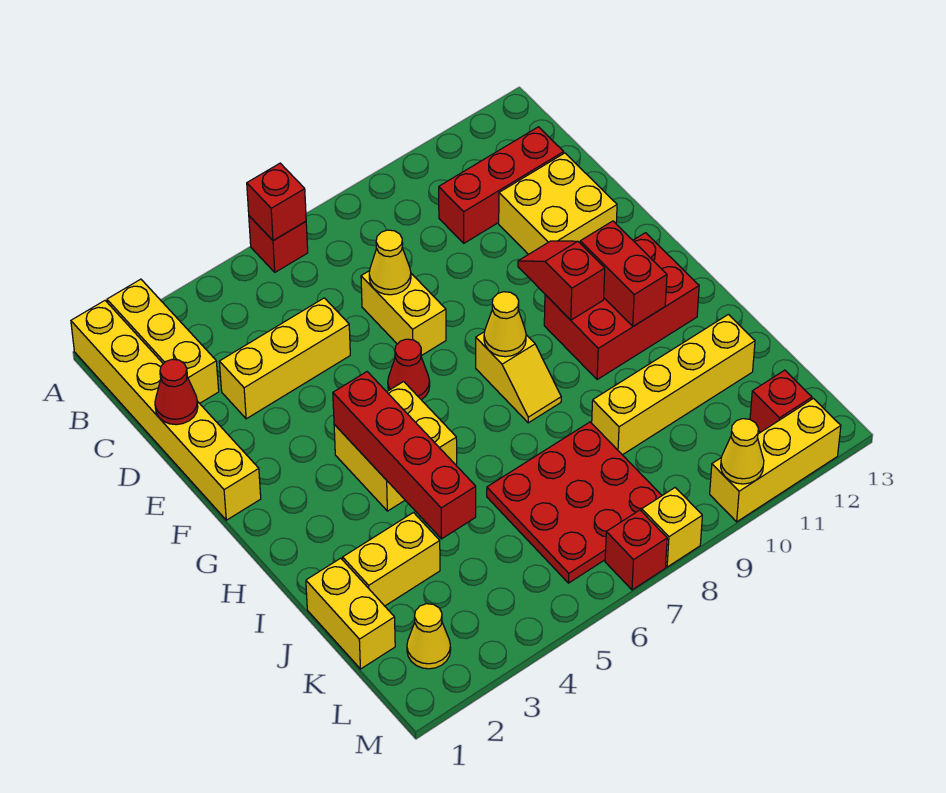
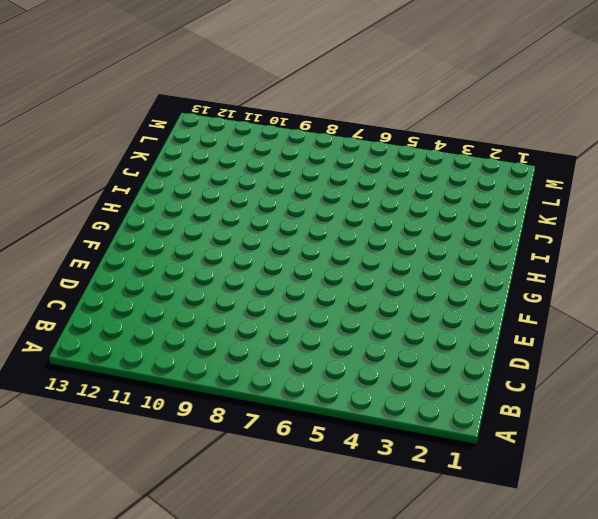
none -> yellow 1x6 brick [71,301,261,520]
none -> yellow 1x3 brick [107,279,219,403]
none -> red 1x1 brick [249,216,308,272]

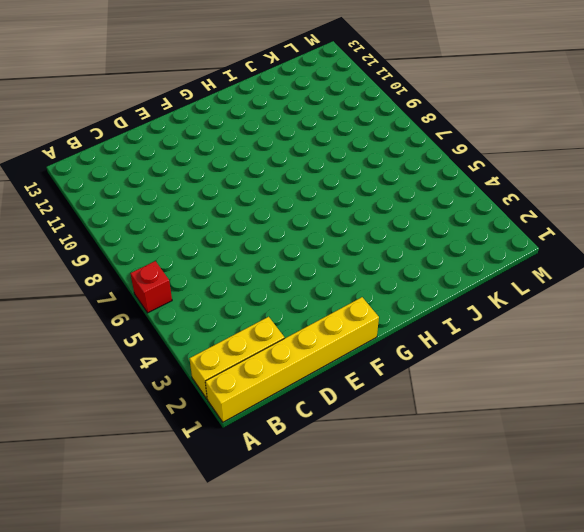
none -> red 1x3 brick [439,127,564,243]
none -> yellow 1x3 brick [219,298,350,419]
none -> yellow 1x2 brick [361,271,446,356]

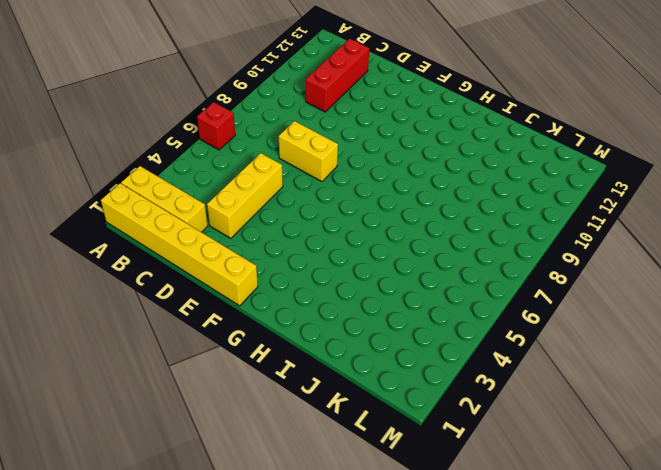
none -> yellow 2x2 brick [499,153,617,255]
none -> red 1x1 cone [388,339,430,400]
none -> yellow 2x2 brick [334,382,457,511]

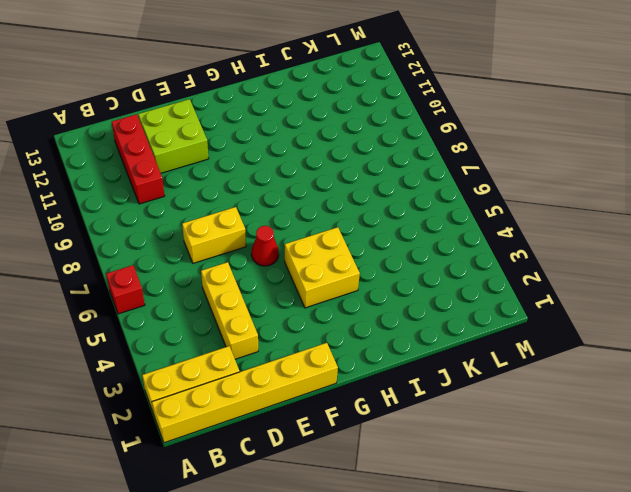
lime 2x2 brick [138,99,209,173] -> yellow 2x2 brick [499,153,617,255]
none -> yellow 1x2 slope [476,332,561,423]
none -> red 2x3 brick [544,233,699,380]
none -> yellow 1x2 brick [306,558,395,669]

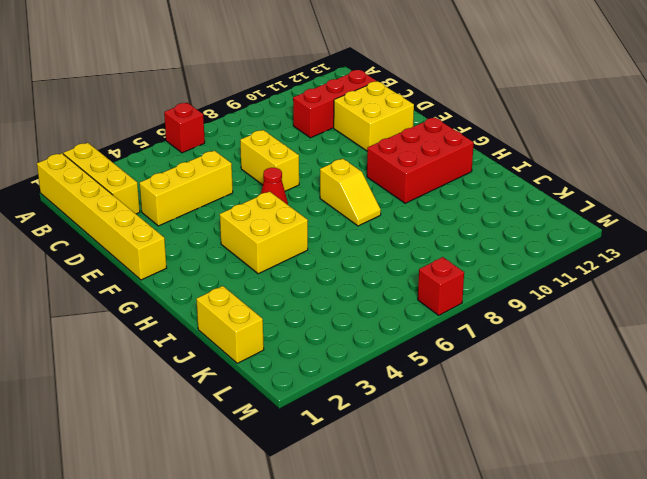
none -> yellow 1x2 brick [343,513,440,606]
none -> red 3x3 plate [487,422,662,583]
none -> yellow 1x4 brick [592,314,755,455]

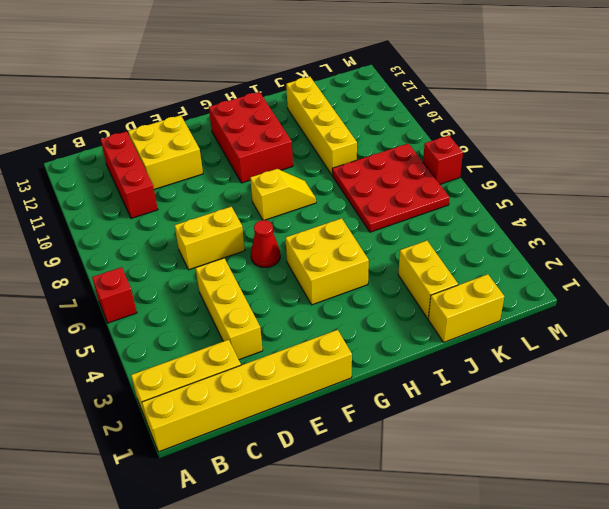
none -> yellow 1x1 cone [407,604,451,669]
none -> red 1x1 brick [750,370,812,432]
none -> yellow 1x1 brick [642,488,702,567]

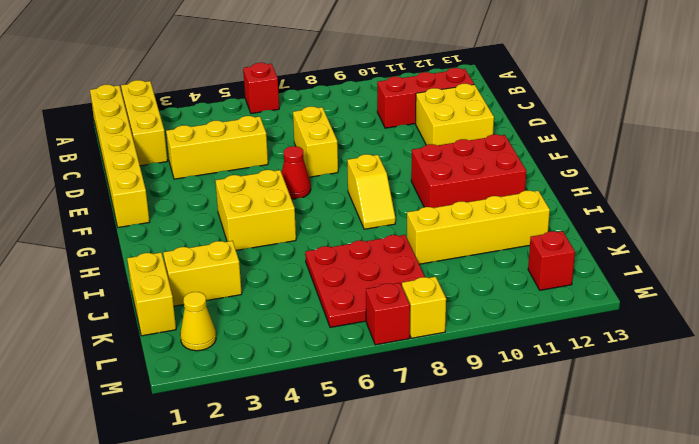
none -> yellow 1x3 brick [710,399,841,522]
none -> red 1x1 brick [247,163,306,241]
none -> red 1x1 cone [155,359,198,425]

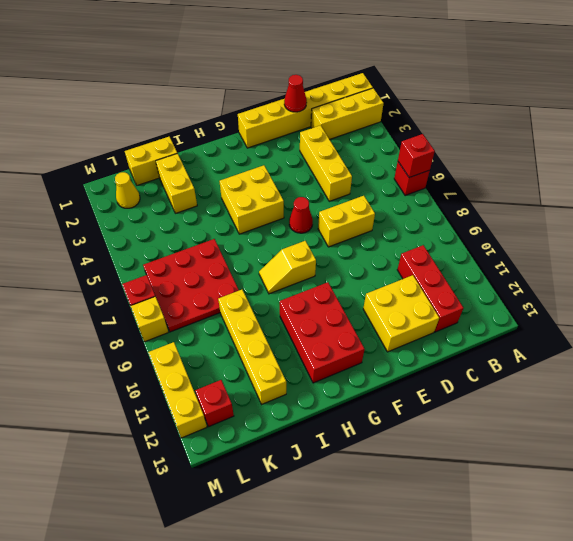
none -> yellow 1x1 cone [369,230,411,295]
none -> red 1x2 slope [518,241,605,320]
none -> red 1x4 brick [333,372,476,539]

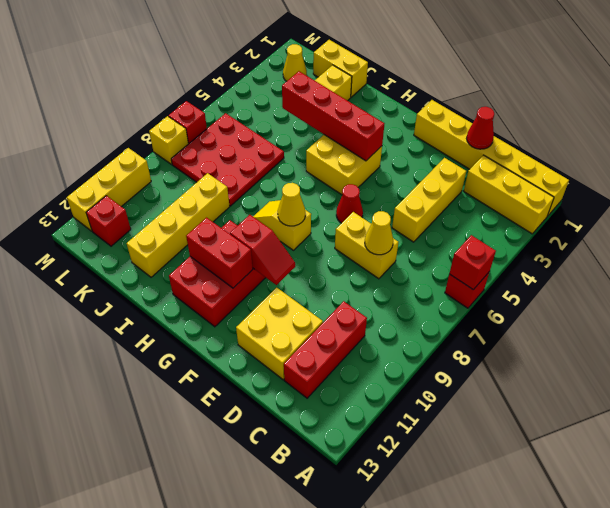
none -> yellow 1x1 cone [721,419,764,484]

